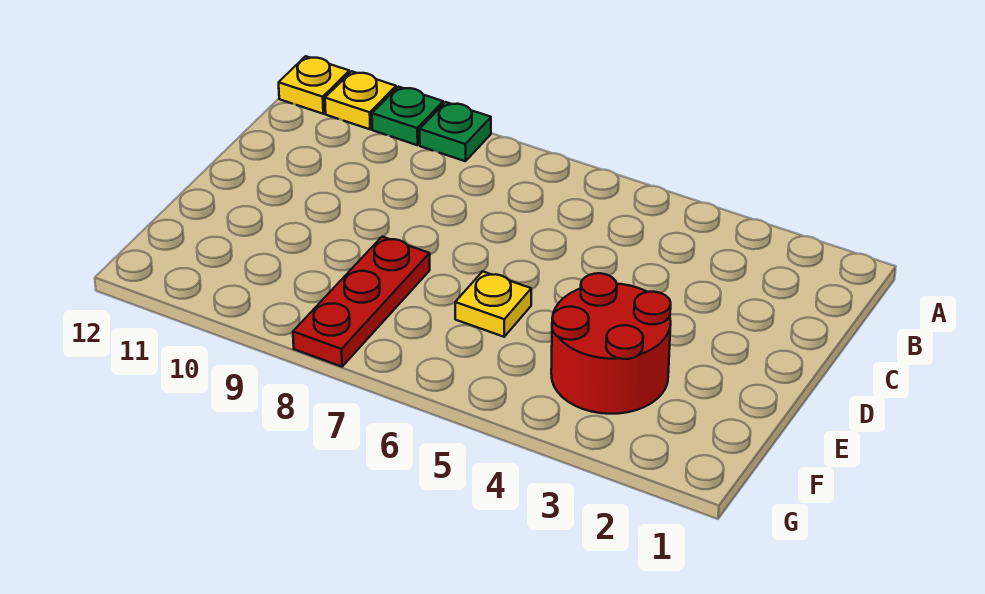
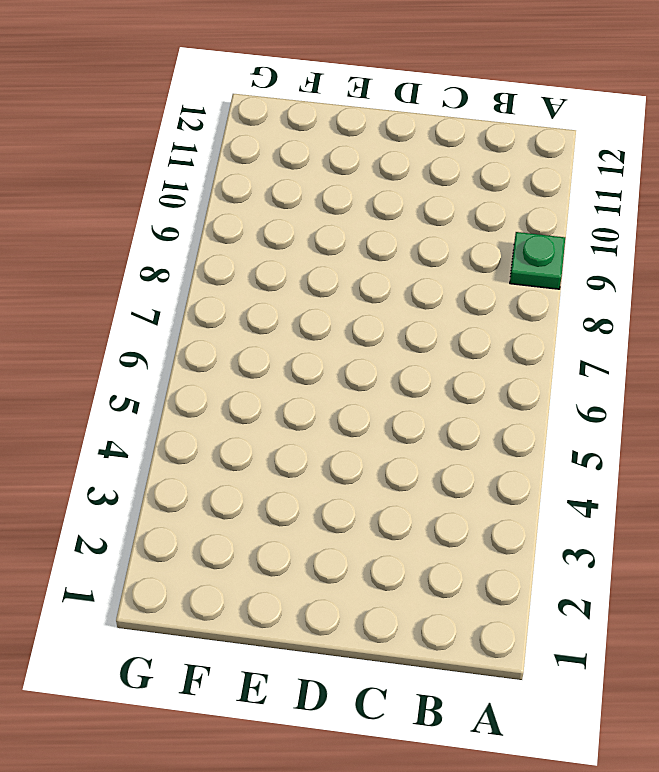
none -> green 1x1 plate [372,87,443,145]
none -> yellow 1x1 plate [325,71,396,129]

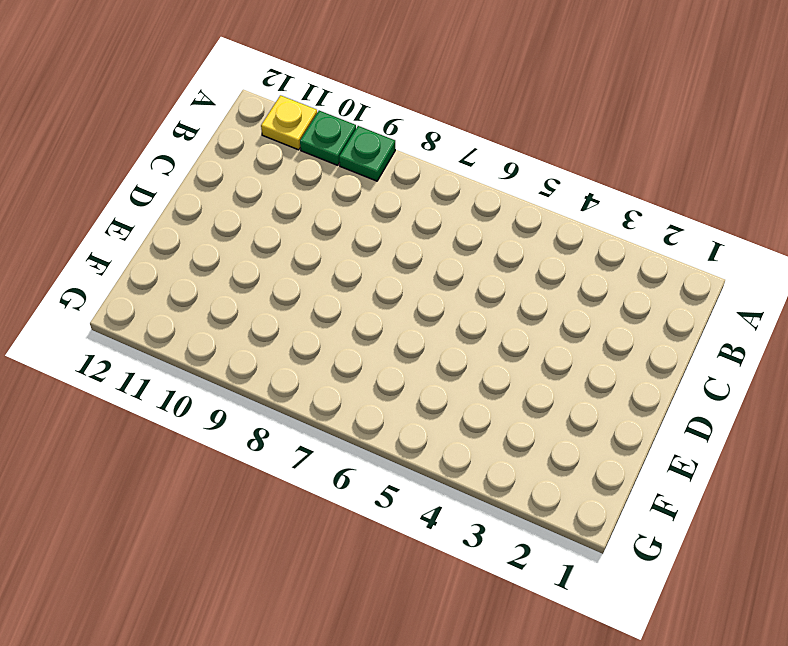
none -> yellow 1x1 plate [279,56,349,114]
none -> red 2x2 round brick [551,273,671,414]

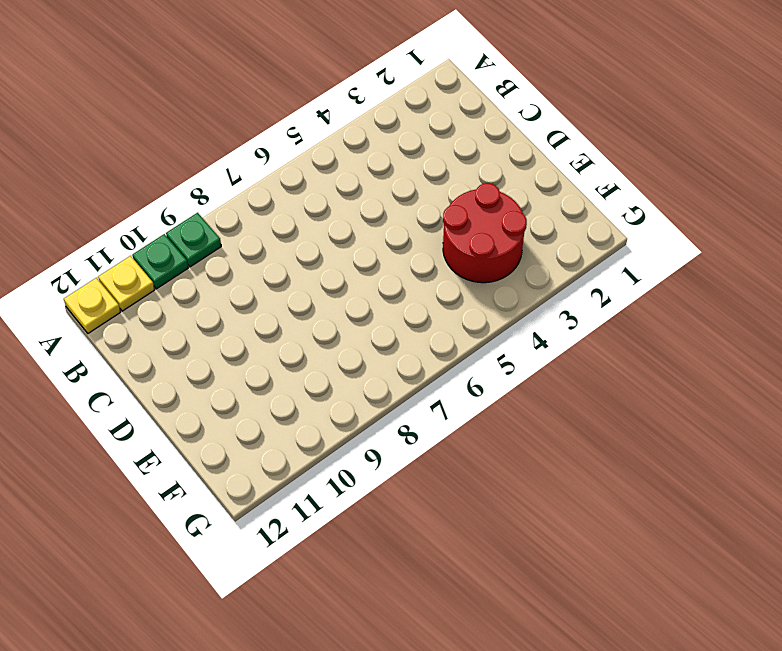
none -> yellow 1x1 plate [455,271,531,337]
none -> red 1x3 plate [293,237,430,367]

